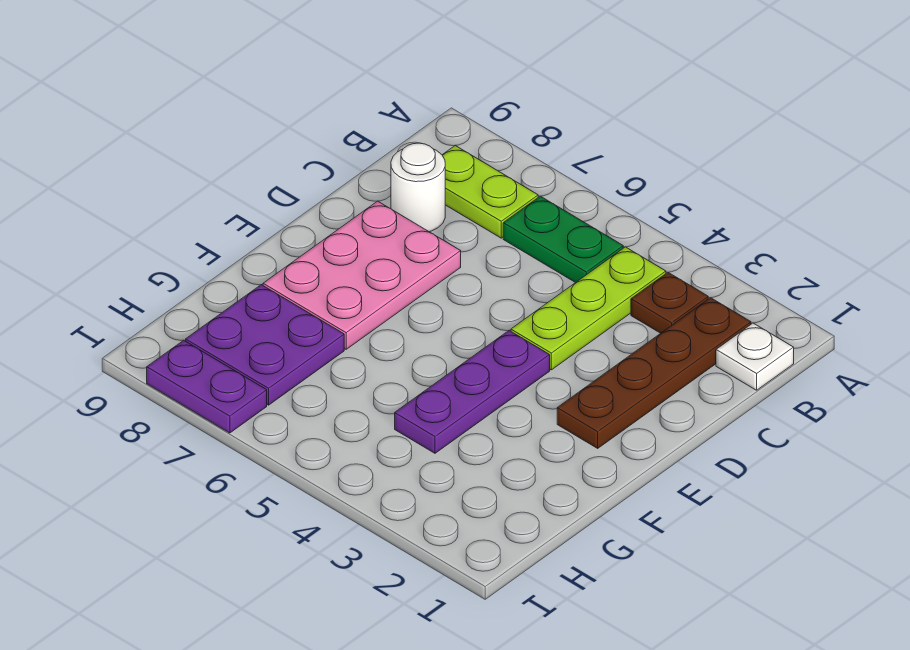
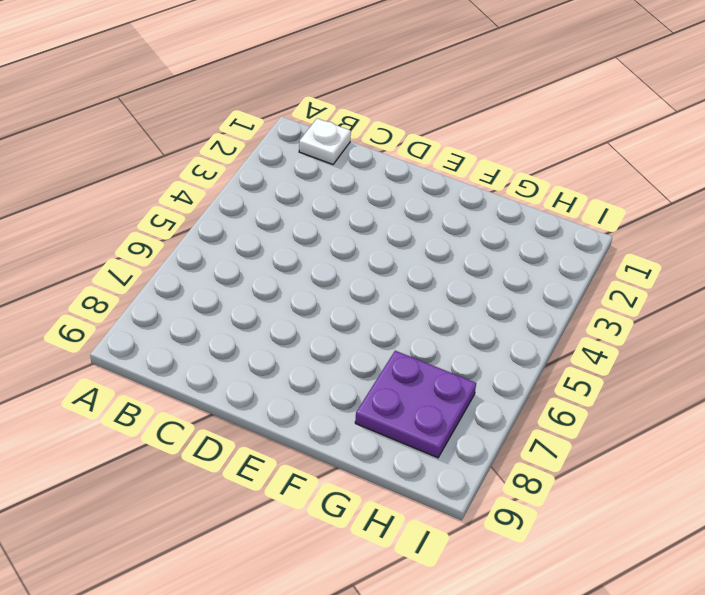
none -> brown 1x4 plate [557,298,751,448]
none -> brown 1x1 plate [631,272,708,333]

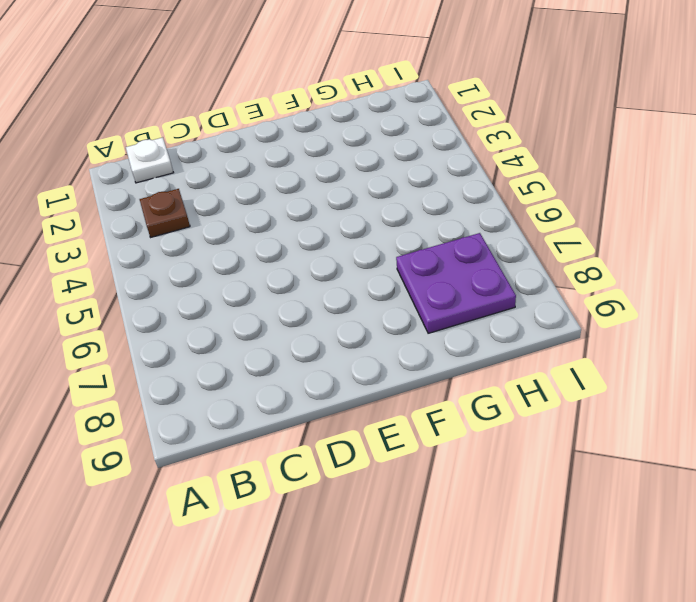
none -> brown 1x4 plate [557,298,751,448]
none -> lime 1x3 plate [511,247,666,370]

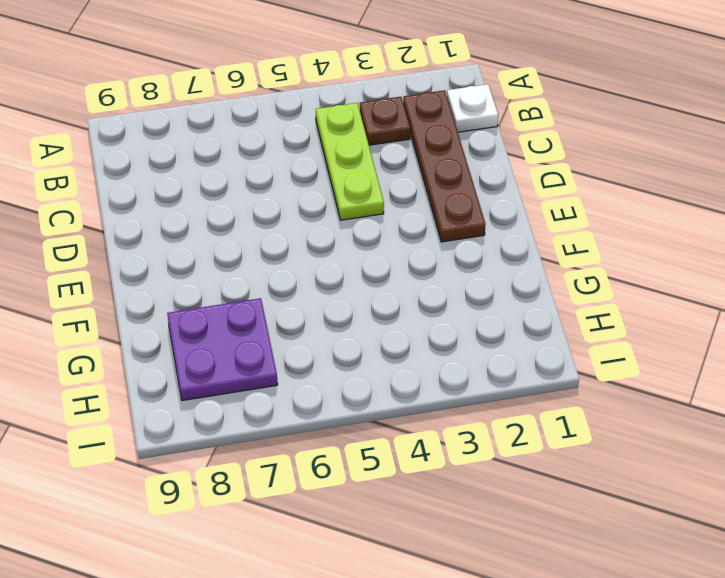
none -> green 1x2 plate [503,196,623,283]
none -> lime 1x2 plate [442,145,538,238]

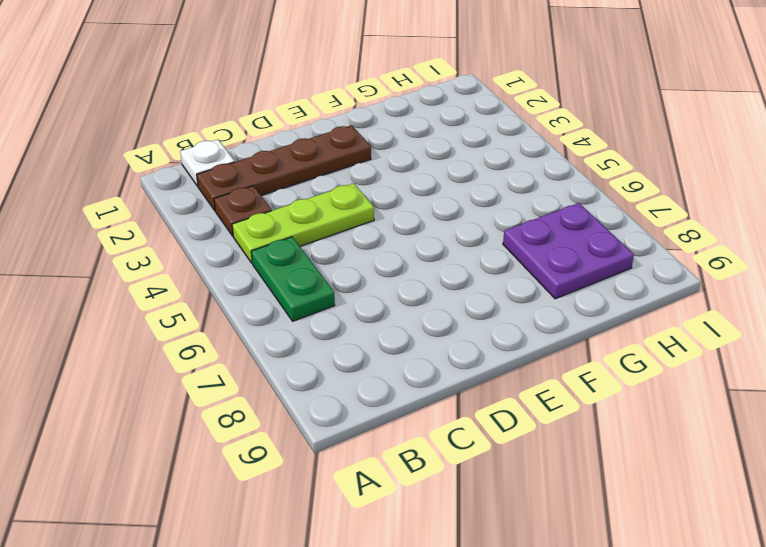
none -> lime 1x2 plate [442,145,538,238]
none -> white 1x1 round brick [391,143,445,232]

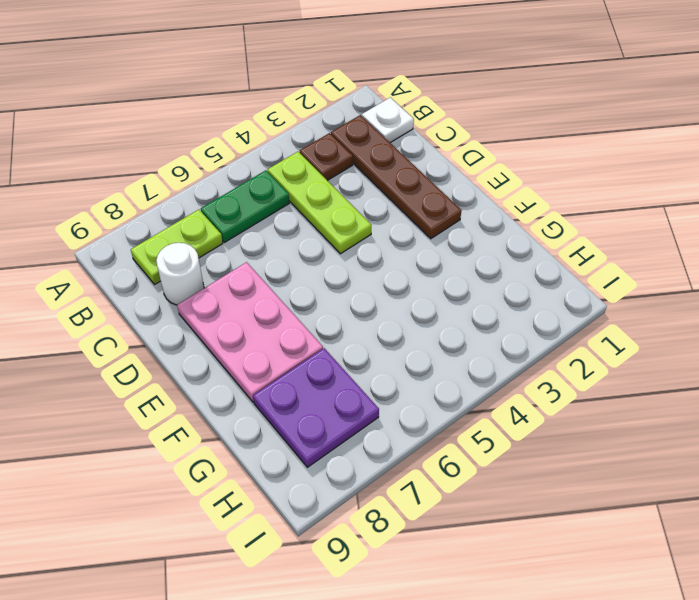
none -> purple 1x3 plate [395,331,550,453]
none -> purple 1x2 plate [147,340,267,433]

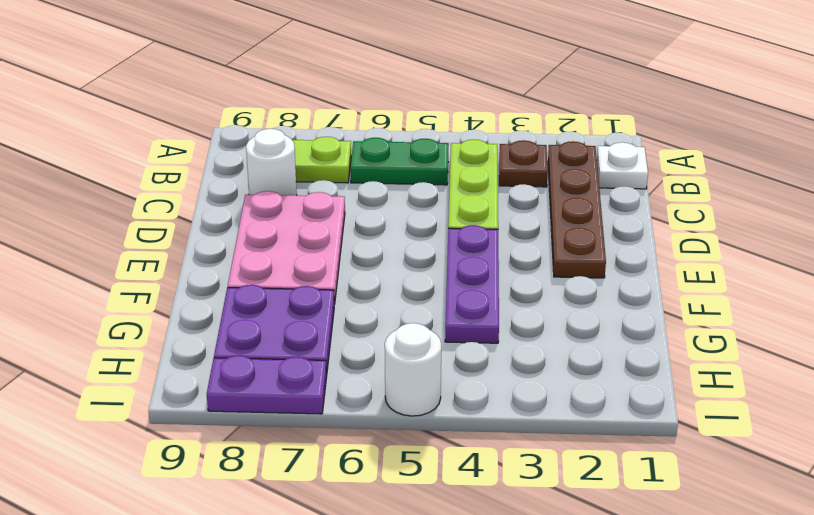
white 1x1 round brick [385,323,441,416] -> none

